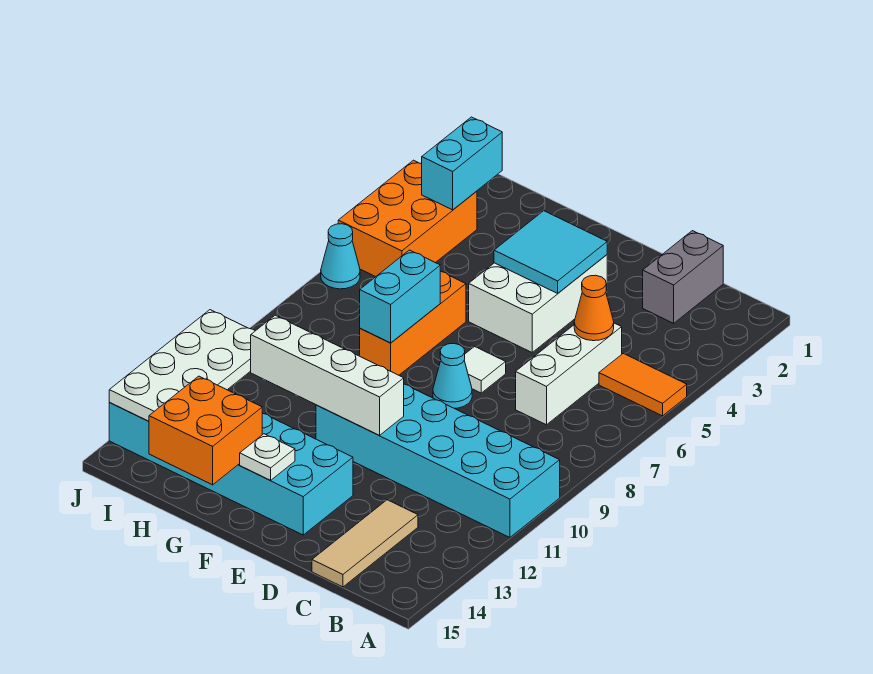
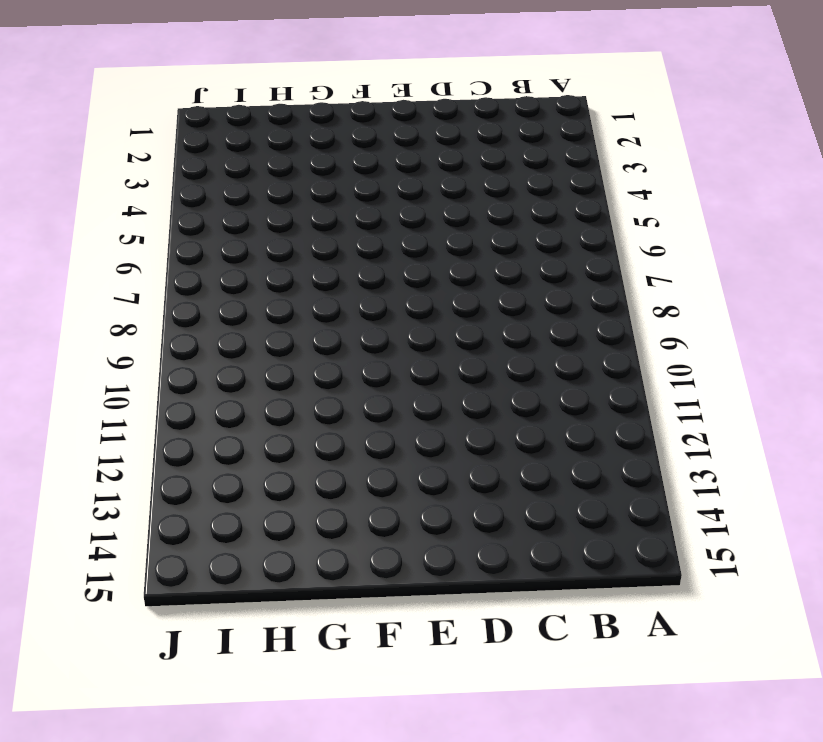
none -> orange 1x2 tile [599,353,687,416]
none -> cyan 2x6 brick [316,384,560,537]
none -> grey 1x2 brick [643,231,723,323]

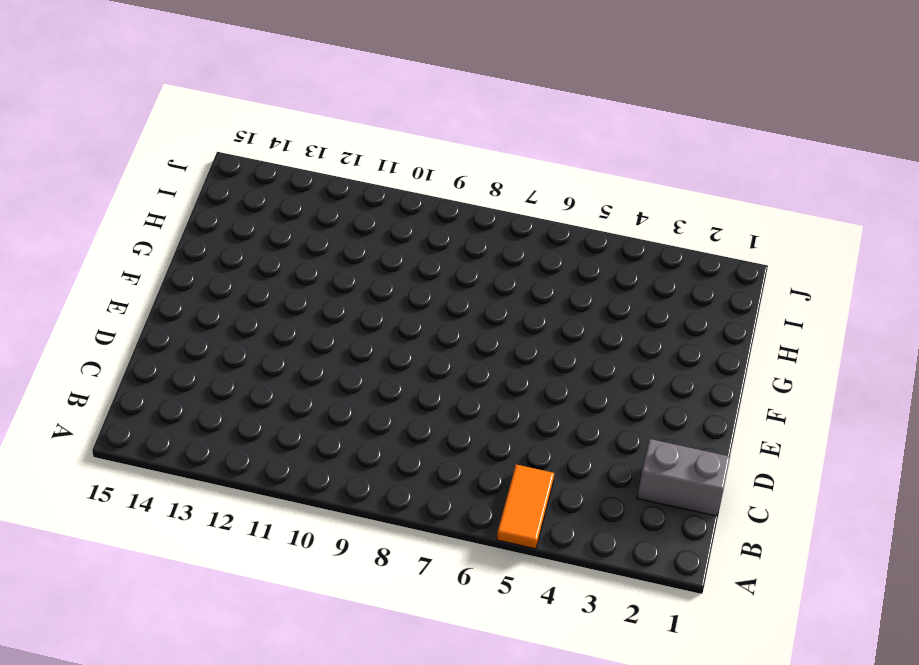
none -> cyan 2x6 brick [316,384,560,537]
none -> white 1x3 brick [516,323,622,425]
none -> tan 1x3 tile [312,500,418,587]

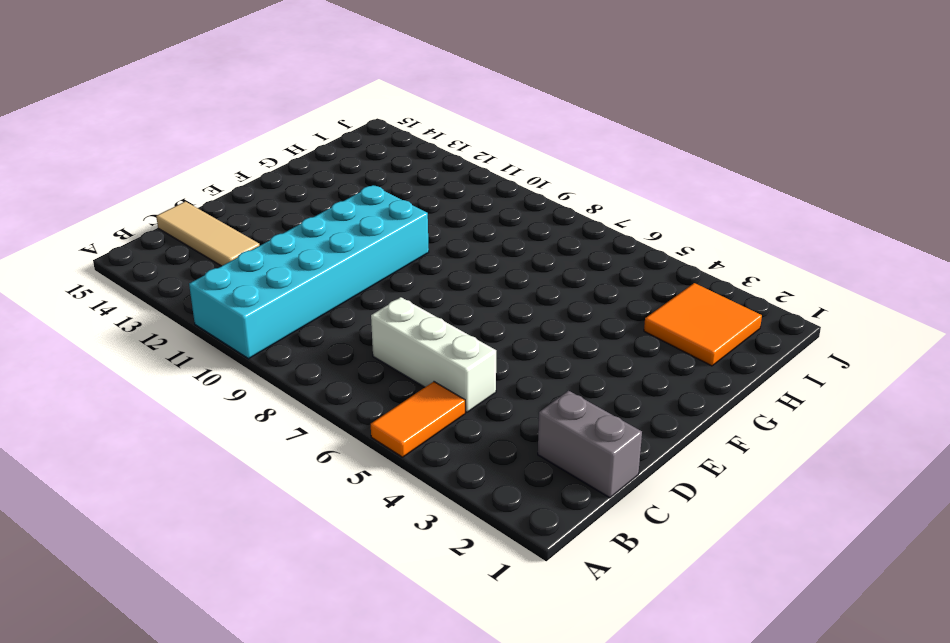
orange 2x2 tile [644,283,762,366] -> orange 2x3 brick [338,160,477,277]
none -> white 2x3 brick [469,255,607,352]
none -> white 1x1 tile [464,347,506,393]
none -> cyan 1x1 cone [433,344,472,408]

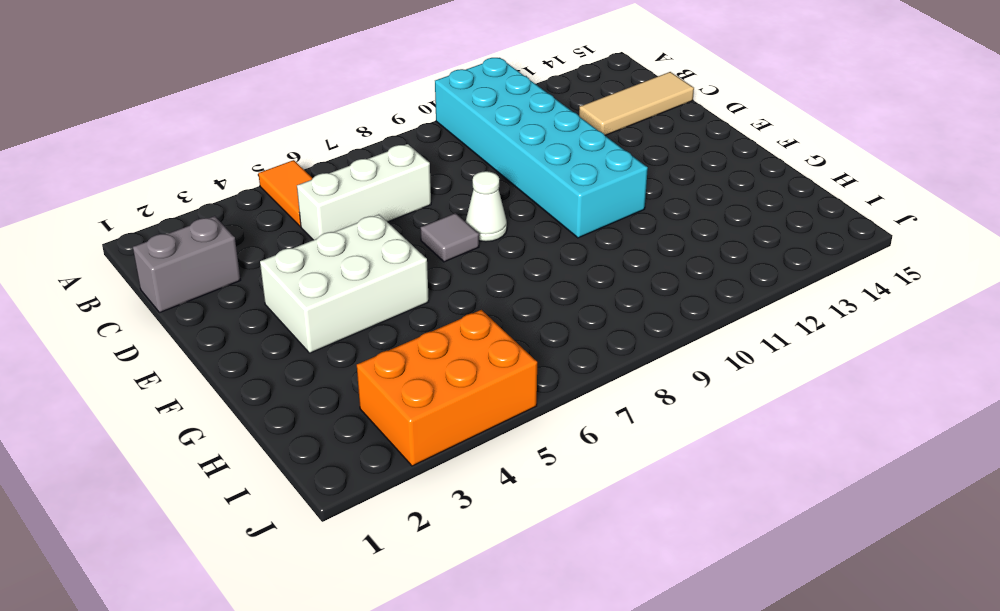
grey 1x1 tile [421,213,479,262] -> white 1x1 tile [464,347,506,393]
white 1x1 cone [466,171,507,242] -> cyan 1x1 cone [433,344,472,408]
none -> cyan 2x6 brick [109,403,353,535]
none -> orange 1x3 brick [360,271,466,375]
none -> cyan 1x1 cone [321,224,360,289]

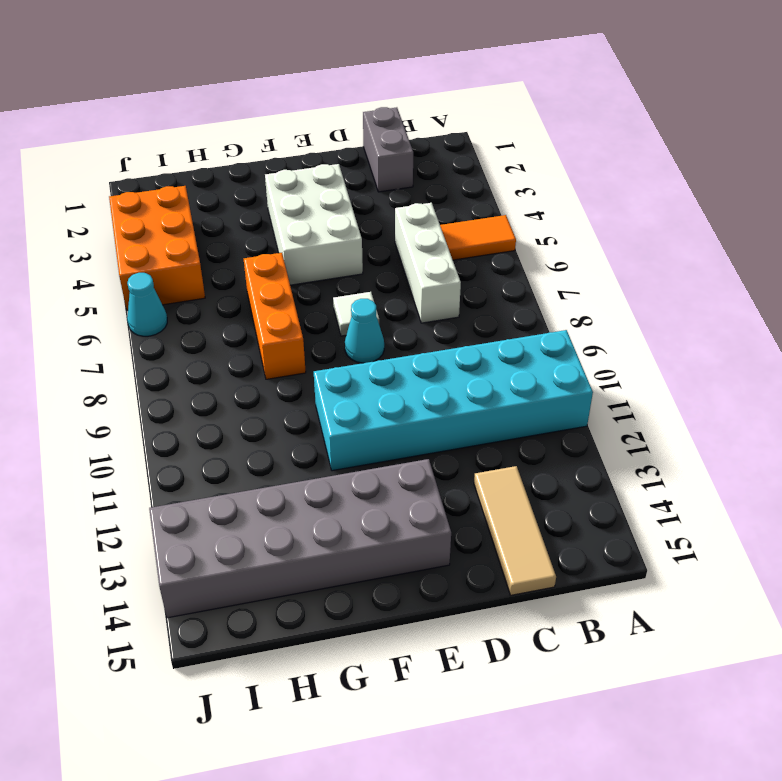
grey 2x6 brick [149,459,451,618] -> cyan 2x6 brick [109,403,353,535]
none -> orange 1x1 cone [574,275,614,341]
none -> cyan 2x2 tile [494,211,607,293]
none -> white 1x4 brick [251,315,404,435]

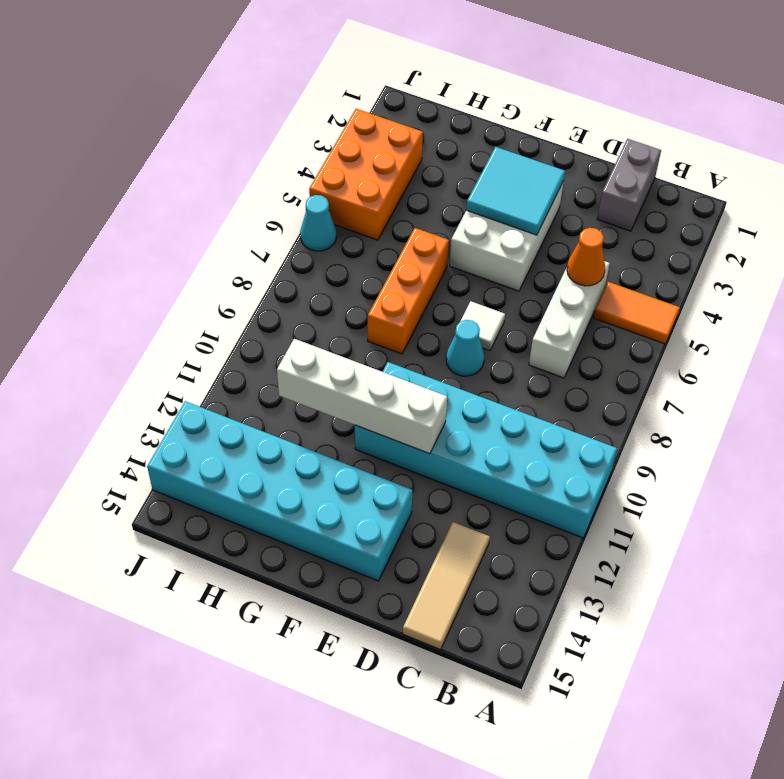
none -> white 1x1 plate [240,434,295,480]
none -> cyan 1x2 brick [360,250,440,343]
none -> orange 2x2 brick [149,376,262,485]

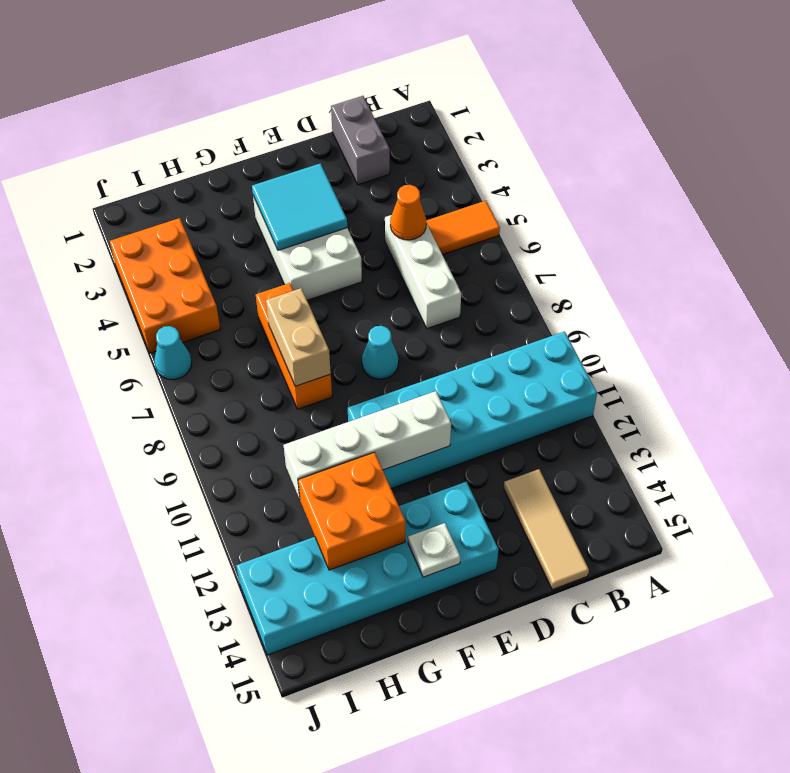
tan 1x2 brick [266,288,331,386] -> cyan 1x2 brick [360,250,440,343]
orange 2x2 brick [298,452,406,570] -> orange 2x2 brick moved to [149,376,262,485]
none -> white 1x1 tile [464,347,506,393]
none -> cyan 1x2 brick [422,117,502,210]
none -> white 2x4 plate [109,310,255,421]

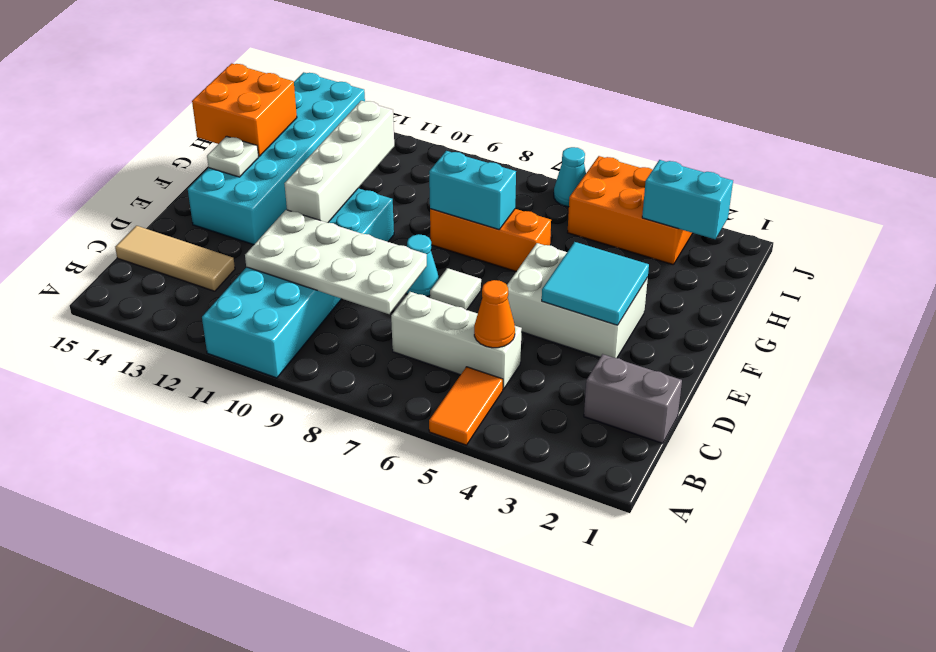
white 2x4 plate [245,210,427,314] -> white 2x4 plate moved to [109,310,255,421]

